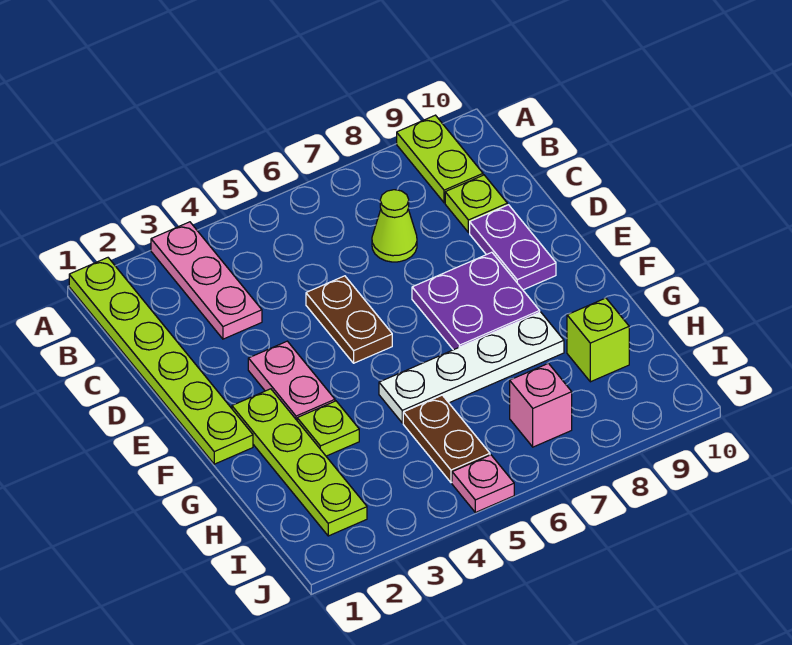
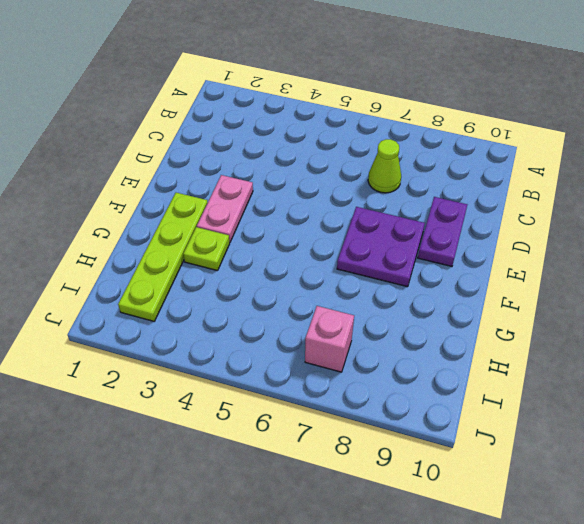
none -> lime 1x6 plate [69,258,253,464]
none -> pink 1x3 plate [151,222,262,339]
none -> lime 1x2 plate [397,115,483,203]

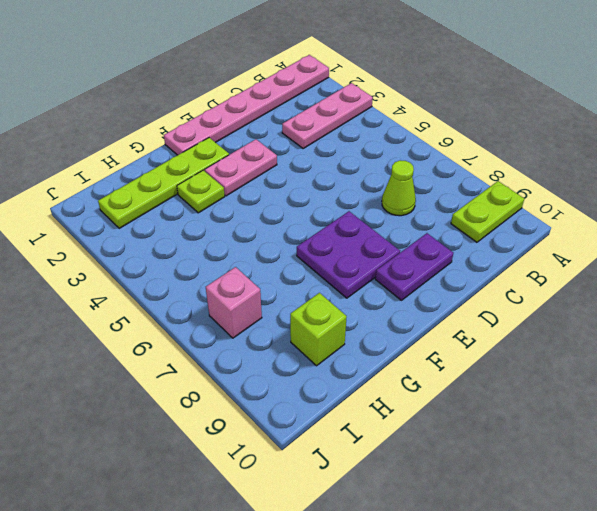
pink 1x6 plate [164,55,329,155] -> lime 1x6 plate [69,258,253,464]
none -> lime 1x1 plate [445,175,507,233]
none -> brown 1x2 plate [306,276,392,363]
none -> white 1x4 plate [379,312,564,423]

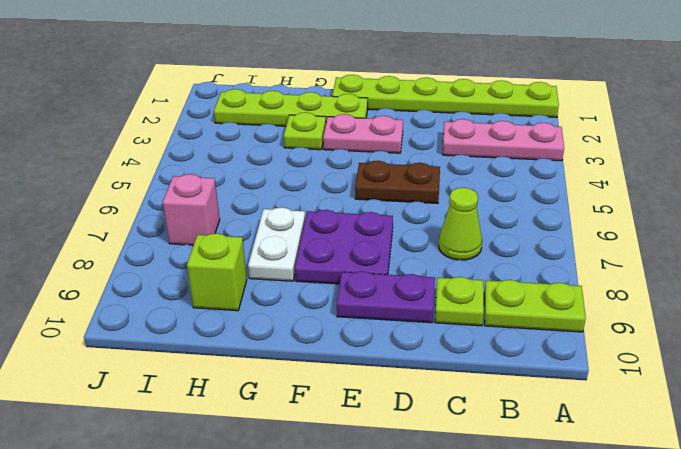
white 1x2 plate [248,207,305,281] -> white 1x4 plate [379,312,564,423]
none -> brown 1x2 plate [403,395,490,483]
none -> pink 1x1 plate [452,455,514,512]

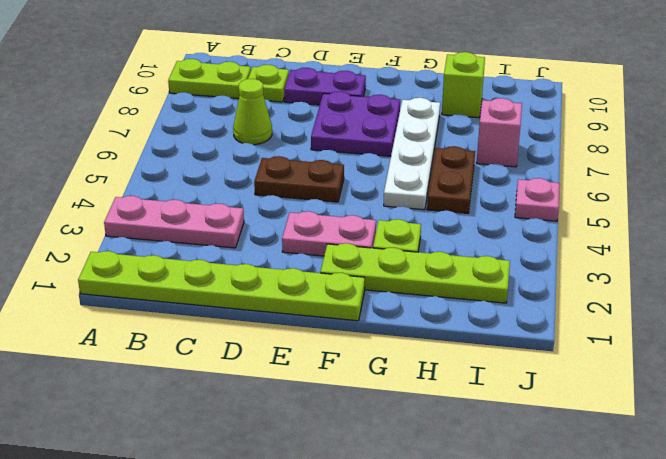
brown 1x2 plate [427,146,475,213] -> brown 1x2 plate turned to [403,395,490,483]

